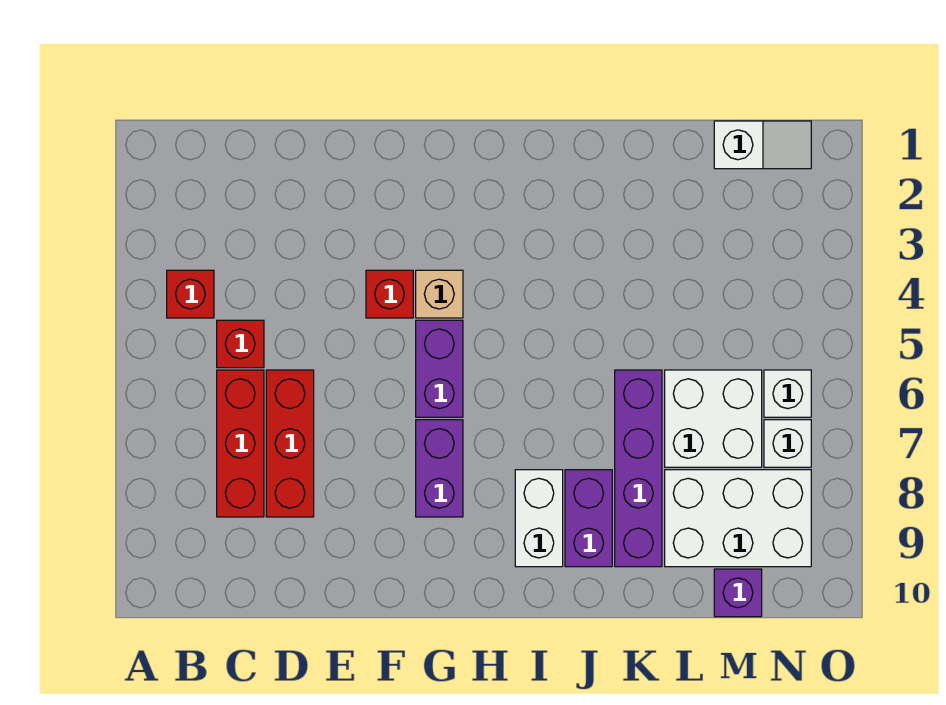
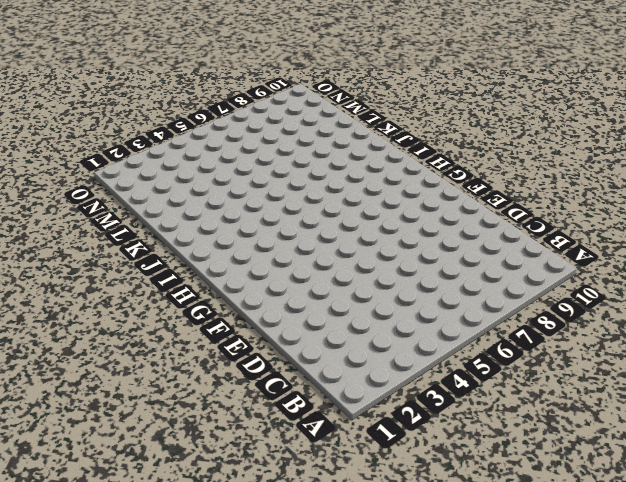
none -> red 1x1 brick [167,270,214,318]
none -> red 1x1 brick [217,320,264,368]
none -> red 1x3 brick [217,370,264,517]

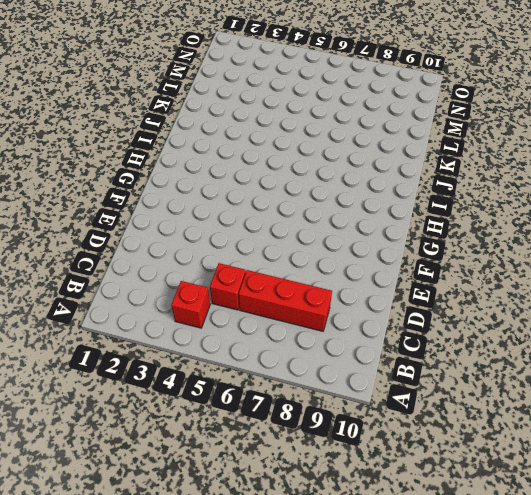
none -> red 1x3 brick [266,370,314,517]
none -> red 1x1 brick [366,270,413,318]
none -> tan 1x1 brick [416,270,463,318]

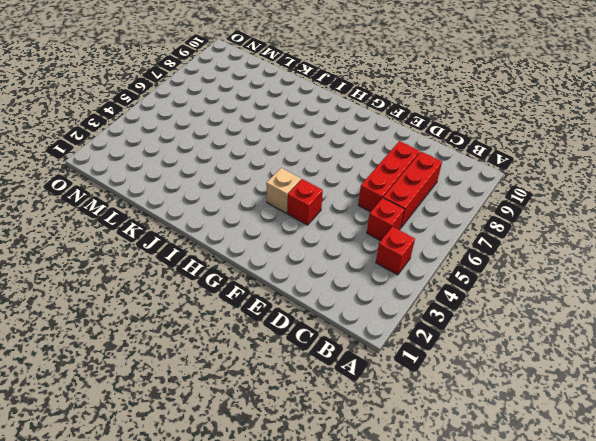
none -> purple 1x2 brick [416,320,463,417]
none -> purple 1x2 brick [416,420,463,517]
none -> white 1x2 brick [515,470,563,567]

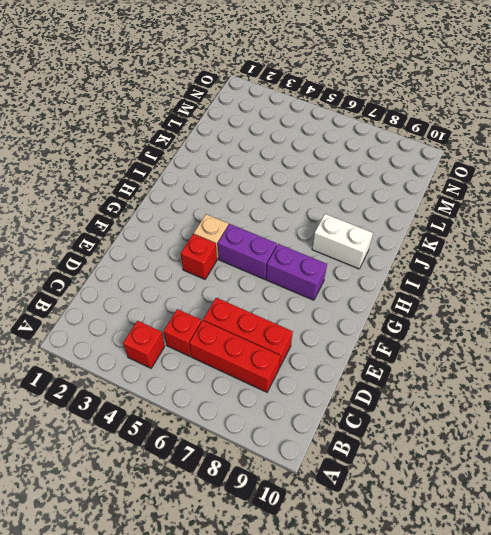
none -> purple 1x2 brick [565,470,612,567]
none -> purple 1x4 brick [615,370,662,567]
none -> white 2x2 brick [665,370,762,467]

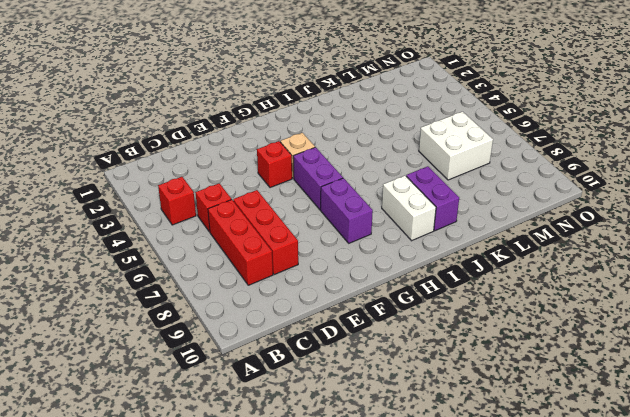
none -> purple 1x4 brick [615,370,662,567]
none -> white 2x3 brick [665,470,811,567]
none -> white 1x2 slope [714,121,811,169]

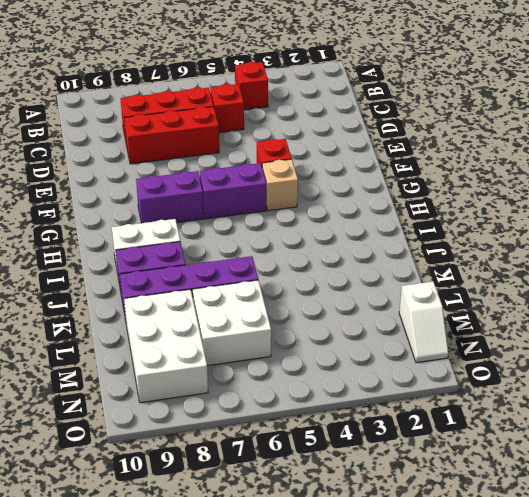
none -> purple 1x1 brick [714,569,762,617]
none -> white 1x1 brick [764,370,811,417]
none -> white 1x1 brick [764,420,811,467]

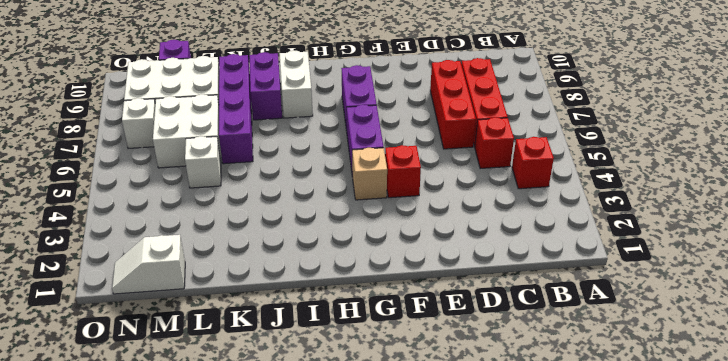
white 1x1 brick [185,136,221,188] -> white 1x1 brick moved to [764,370,811,417]

